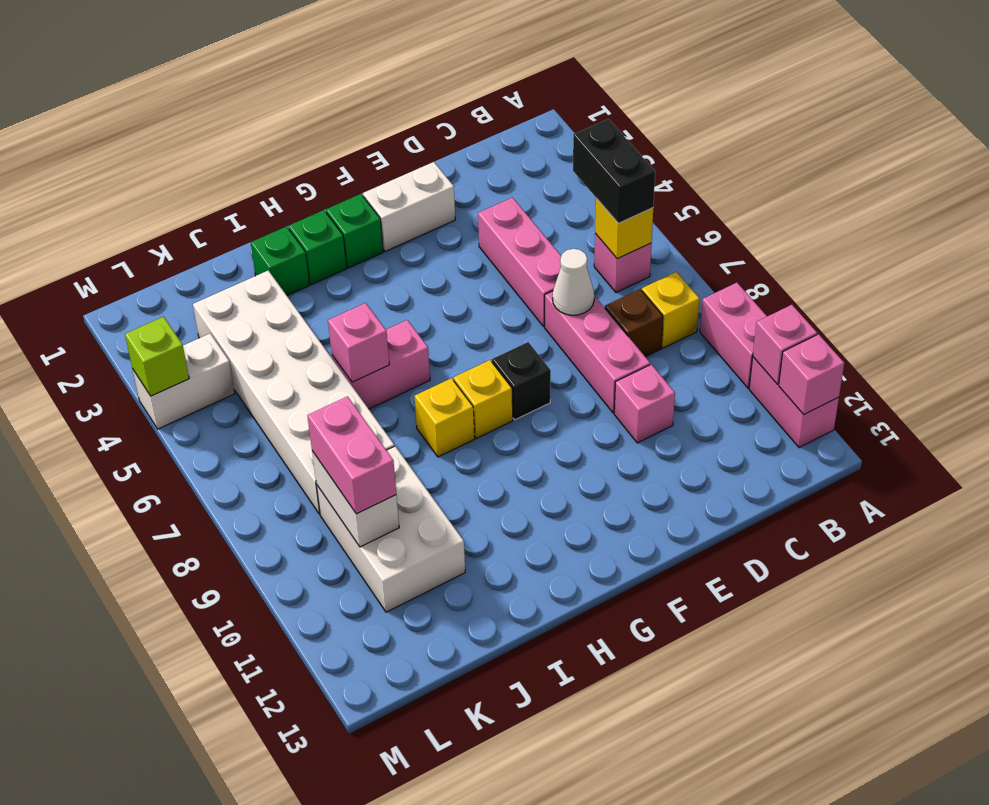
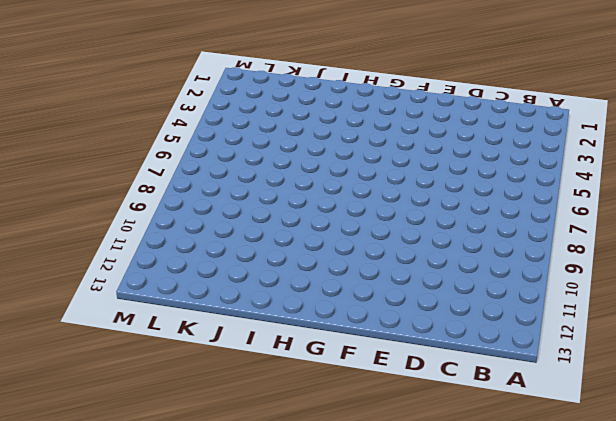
none -> pink 1x2 brick [700,283,767,388]
none -> pink 1x2 brick [749,357,839,448]
none -> pink 1x1 brick [594,234,652,293]

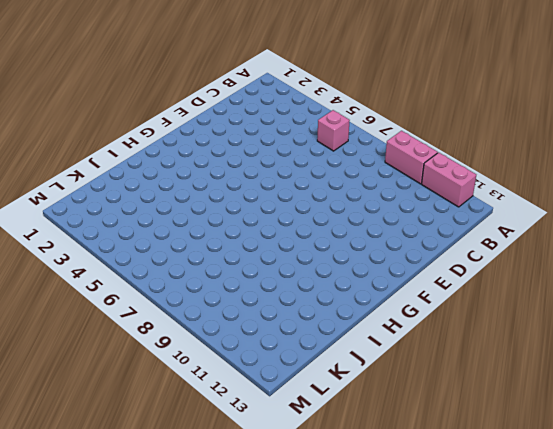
none -> yellow 1x1 brick [642,272,700,348]
none -> brown 1x1 brick [605,289,663,357]
none -> pink 1x3 brick [478,197,561,326]

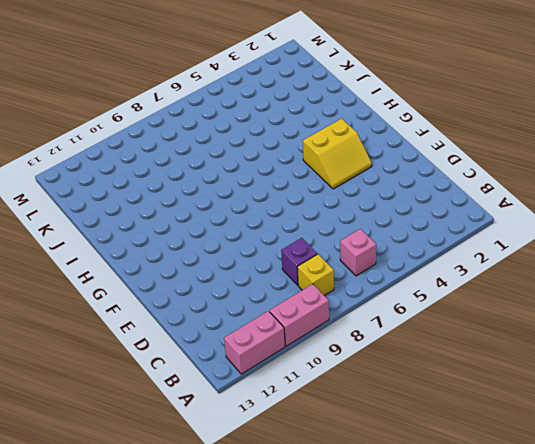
purple 1x1 brick [281,238,317,285] -> brown 1x1 brick [605,289,663,357]
yellow 2x2 slope [303,119,372,189] -> none
none -> pink 1x3 brick [478,197,561,326]
none -> pink 1x3 brick [545,291,650,413]
none -> pink 1x1 brick [614,364,675,443]

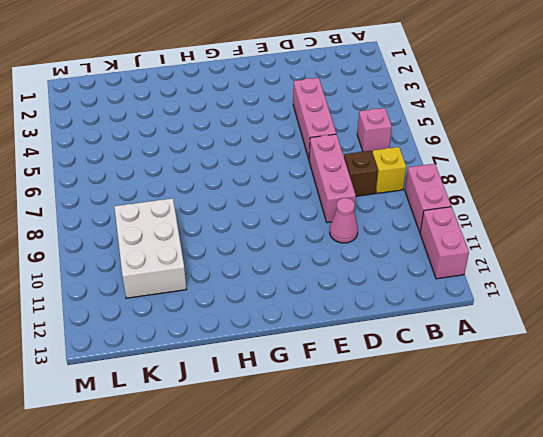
pink 1x1 cone [330,198,358,243] -> pink 1x1 brick [614,364,675,443]
none -> white 1x2 brick [363,162,455,252]
none -> black 1x1 brick [492,342,551,420]
none -> green 1x1 brick [326,194,383,268]

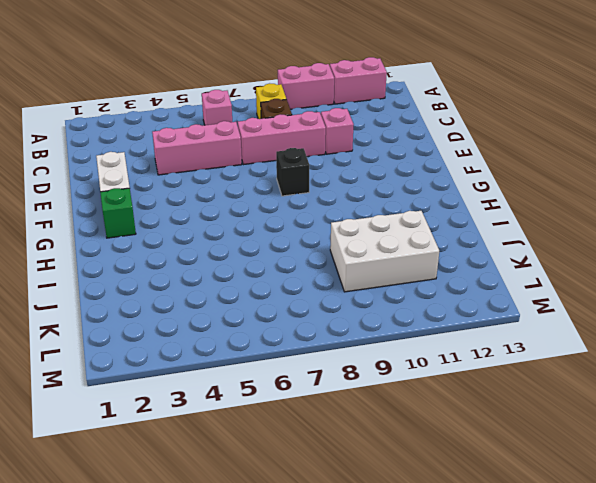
none -> yellow 1x1 brick [454,360,513,438]
none -> green 1x1 brick [288,210,347,285]
none -> pink 1x2 brick [332,320,430,409]

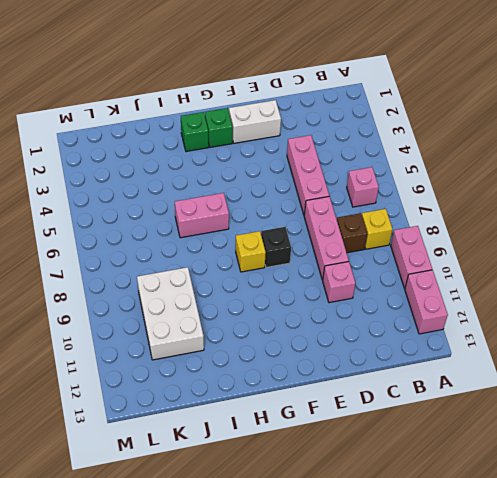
none -> yellow 1x1 brick [415,378,475,457]
none -> green 1x1 brick [251,226,310,296]
none -> white 2x6 brick [193,271,394,514]

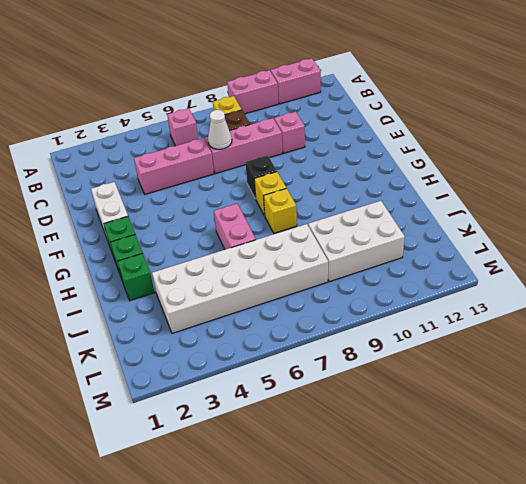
none -> white 1x2 brick [133,334,235,429]
none -> pink 1x1 brick [753,305,817,384]
none -> pink 1x1 brick [779,334,844,414]

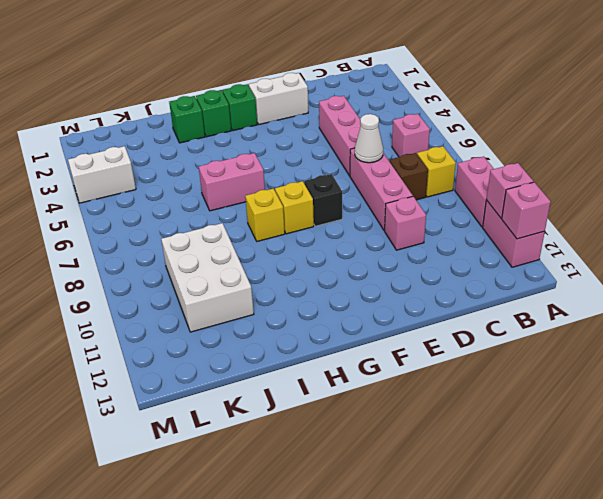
none -> white 2x6 brick [193,271,394,514]
none -> yellow 1x1 brick [595,198,653,259]
none -> pink 1x1 brick [328,303,389,382]

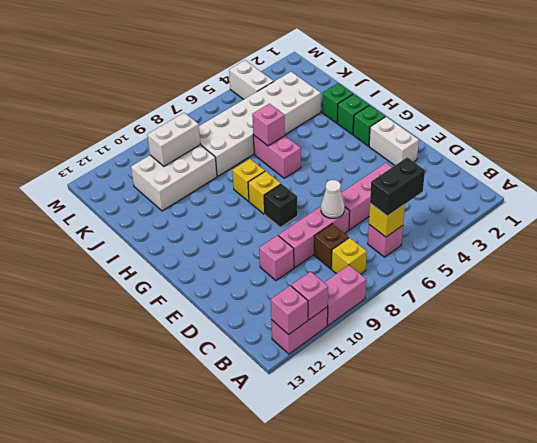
none -> lime 1x1 brick [125,317,189,396]
none -> pink 1x2 brick [307,397,396,514]

